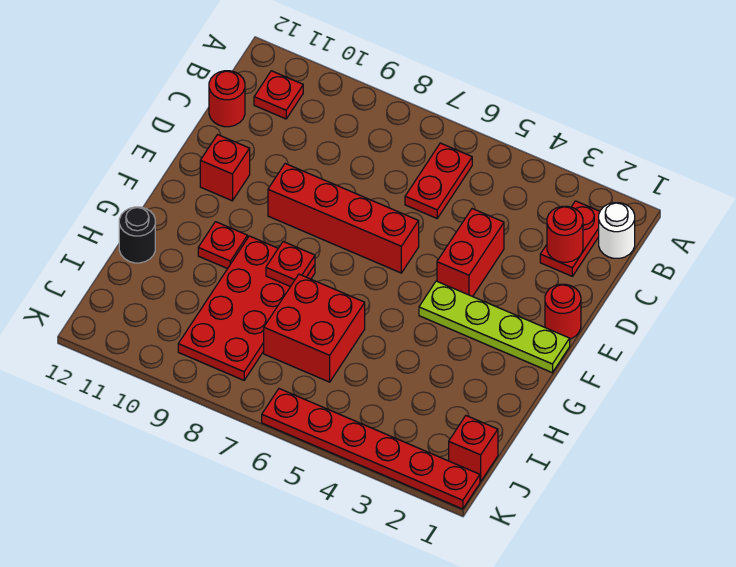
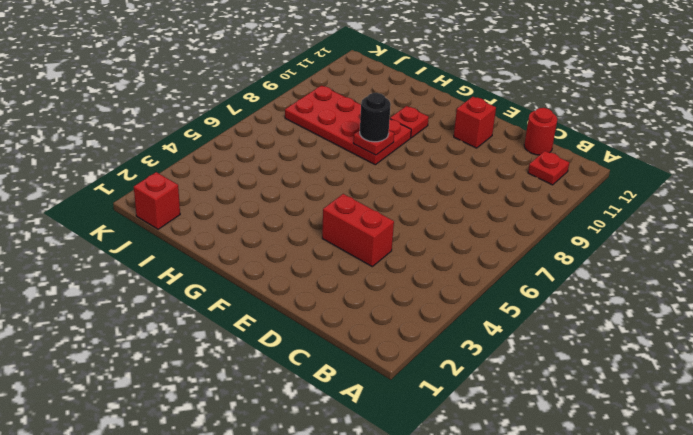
black 1x1 round brick [360,93,391,142] -> black 1x1 round brick moved to [119,207,155,263]
none -> white 1x1 round brick [599,203,635,258]
none -> red 1x2 plate [540,201,600,276]
none -> red 1x2 plate [405,143,472,218]

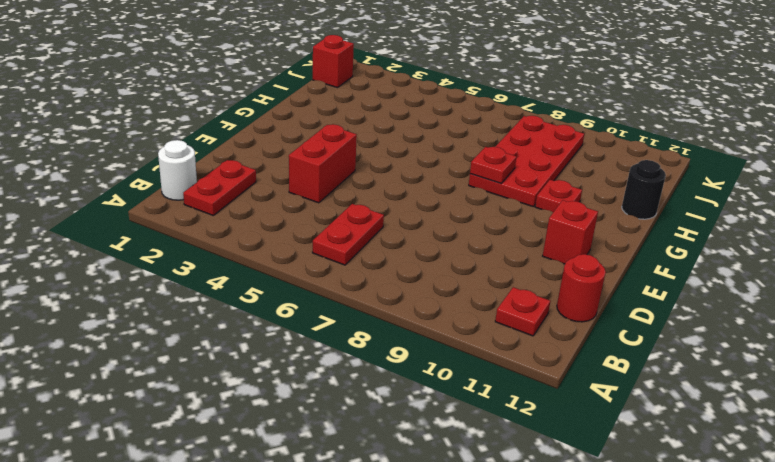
none -> red 1x1 round brick [545,284,581,339]
none -> red 1x4 brick [268,164,419,273]
none -> lime 1x4 plate [419,281,570,373]

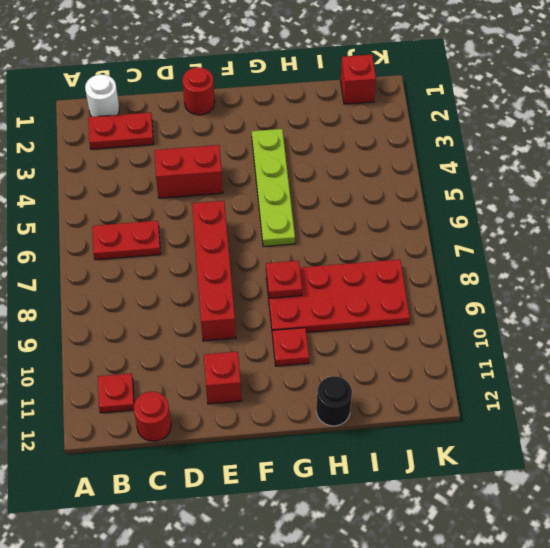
lime 1x4 plate [252,129,295,247] -> lime 1x4 plate moved to [419,281,570,373]
none -> red 2x2 brick [264,274,365,382]
none -> red 1x6 plate [262,389,480,509]
none -> red 1x1 round brick [547,206,583,262]

